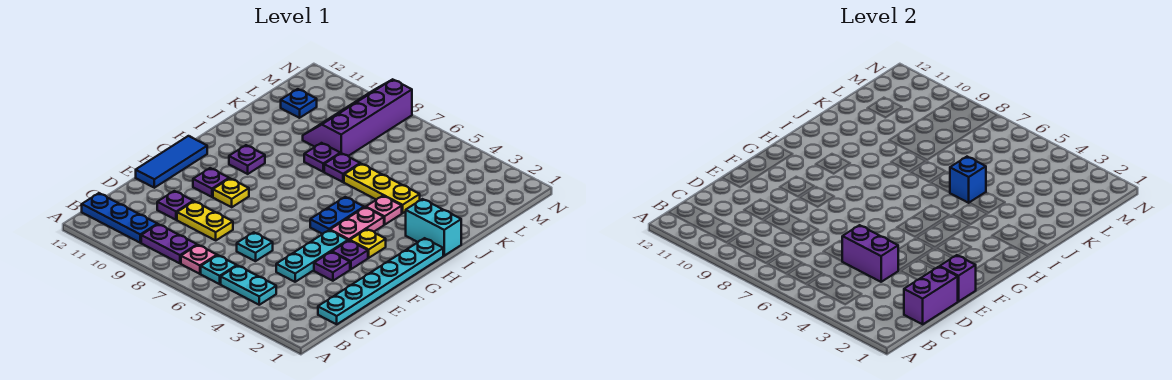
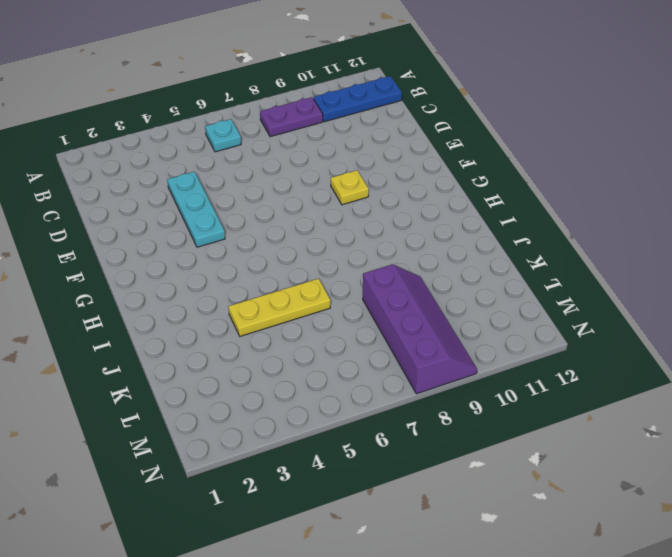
none -> cyan 1x2 plate [221,266,276,305]
none -> pink 1x1 plate [181,245,217,274]
none -> cyan 1x6 plate [318,238,443,324]
none -> cyan 1x1 plate [237,232,273,261]

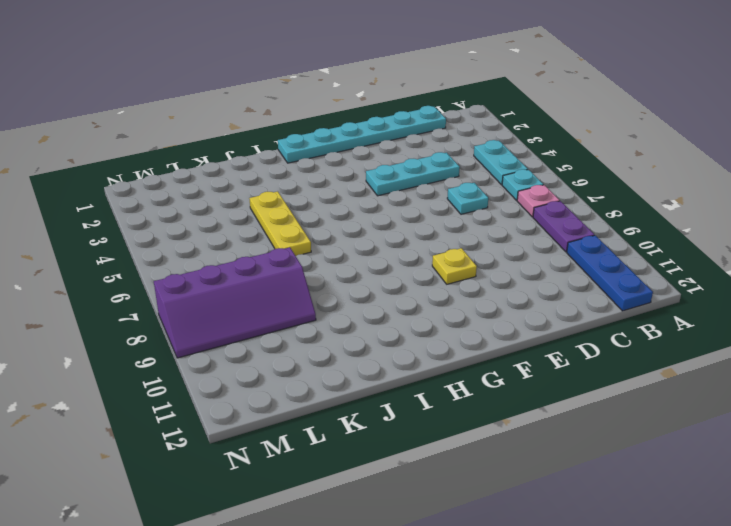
none -> yellow 1x2 plate [177,201,233,240]
none -> purple 1x1 plate [157,191,193,220]
none -> purple 1x1 plate [314,252,350,281]
none -> blue 1x3 tile [136,136,207,188]

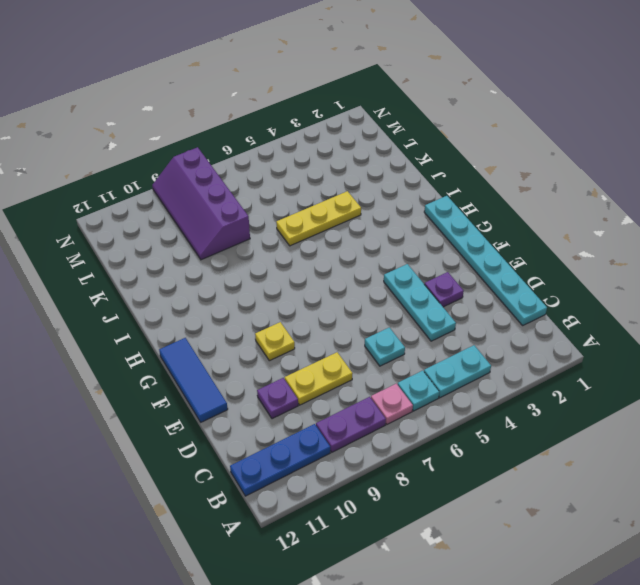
none -> purple 1x1 plate [332,241,368,269]
none -> purple 1x1 plate [193,168,229,197]
none -> yellow 1x1 plate [350,229,386,258]
none -> pink 1x2 plate [330,207,384,241]

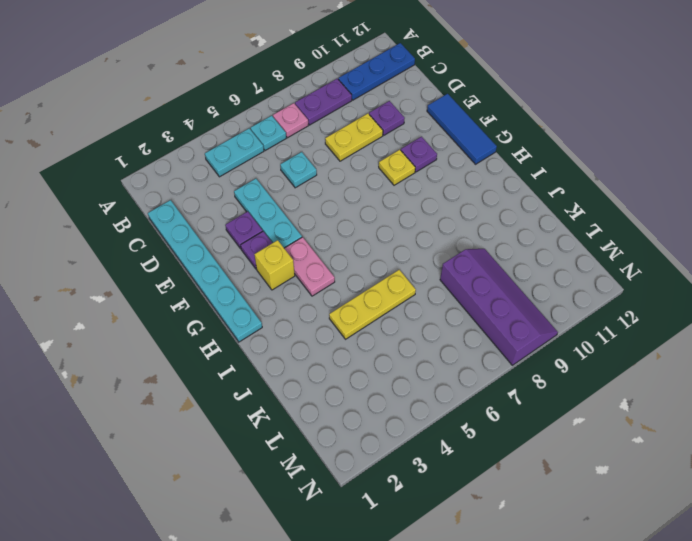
yellow 1x1 brick [254,240,295,290] -> yellow 1x1 plate [350,229,386,258]
none -> blue 1x2 plate [310,197,364,234]
none -> purple 1x1 plate [229,145,265,174]
none -> cyan 1x2 brick [406,199,461,256]
none -> pink 1x1 plate [366,196,402,225]

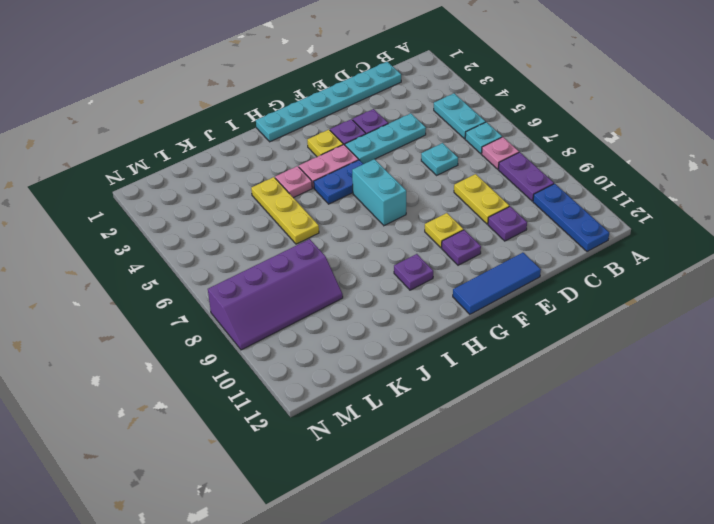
cyan 1x2 brick [352,159,406,226] -> cyan 1x2 brick moved to [406,199,461,256]
none -> purple 1x1 plate [324,153,360,182]
none -> purple 1x1 plate [304,143,340,172]
none -> blue 1x1 plate [281,89,317,118]
none -> purple 1x2 brick [904,267,958,324]

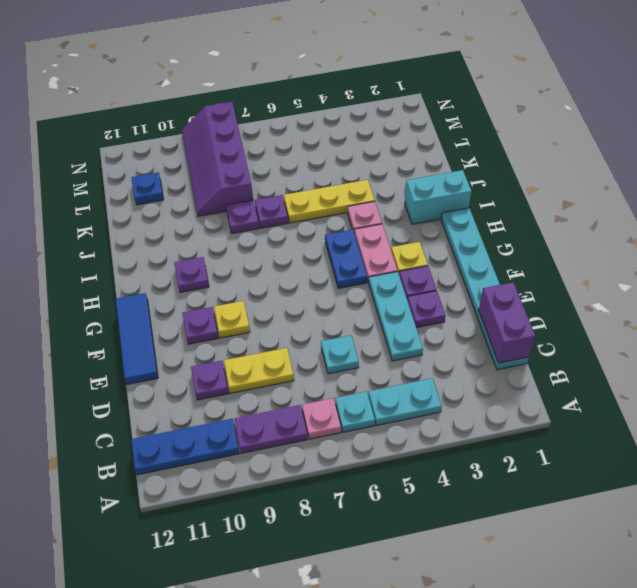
none -> purple 1x2 brick [842,225,898,282]
none -> purple 1x1 brick [940,255,976,302]
none -> blue 1x1 brick [950,157,986,203]

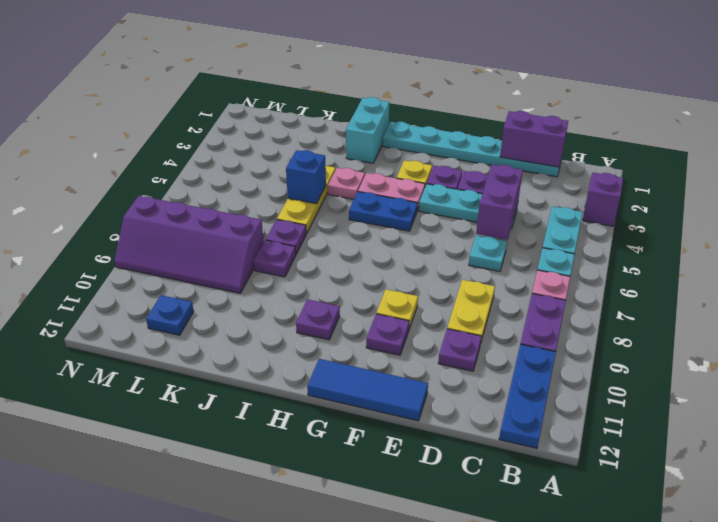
purple 1x1 brick [583,173,623,226] -> purple 1x1 brick moved to [940,255,976,302]

